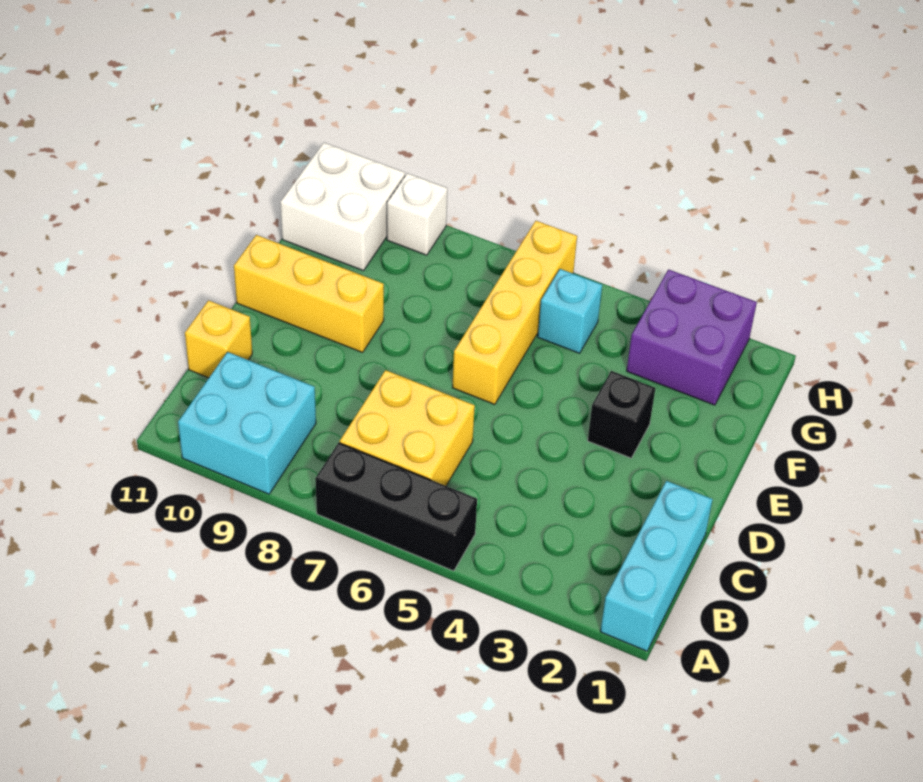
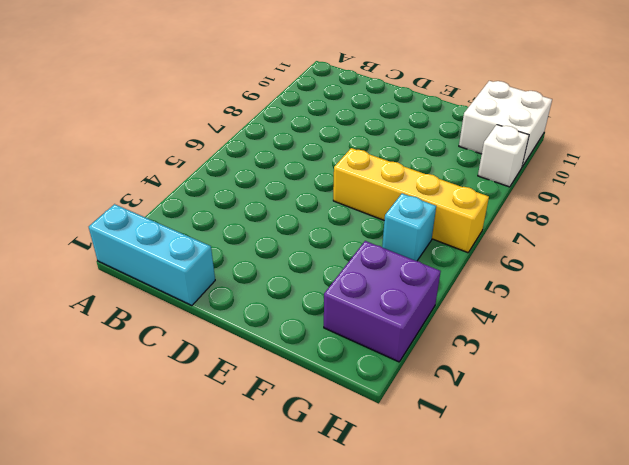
none -> black 1x3 brick [315,443,477,571]
none -> cyan 2x2 brick [178,352,316,494]
none -> yellow 2x2 brick [340,370,475,486]

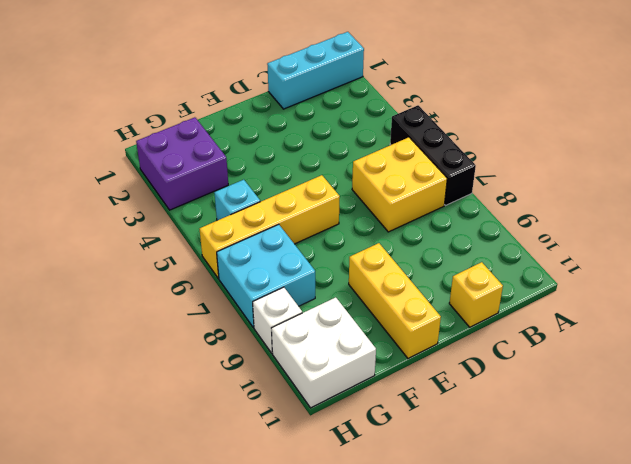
cyan 2x2 brick [217,224,315,328] -> cyan 2x2 brick moved to [178,352,316,494]
none -> black 1x1 brick [588,371,655,458]

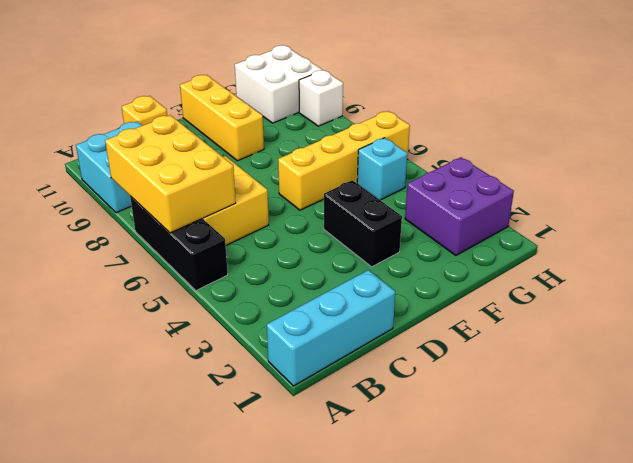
yellow 2x3 brick [105,115,236,233] -> none
black 1x2 brick [324,180,402,267] -> black 1x1 brick [588,371,655,458]

